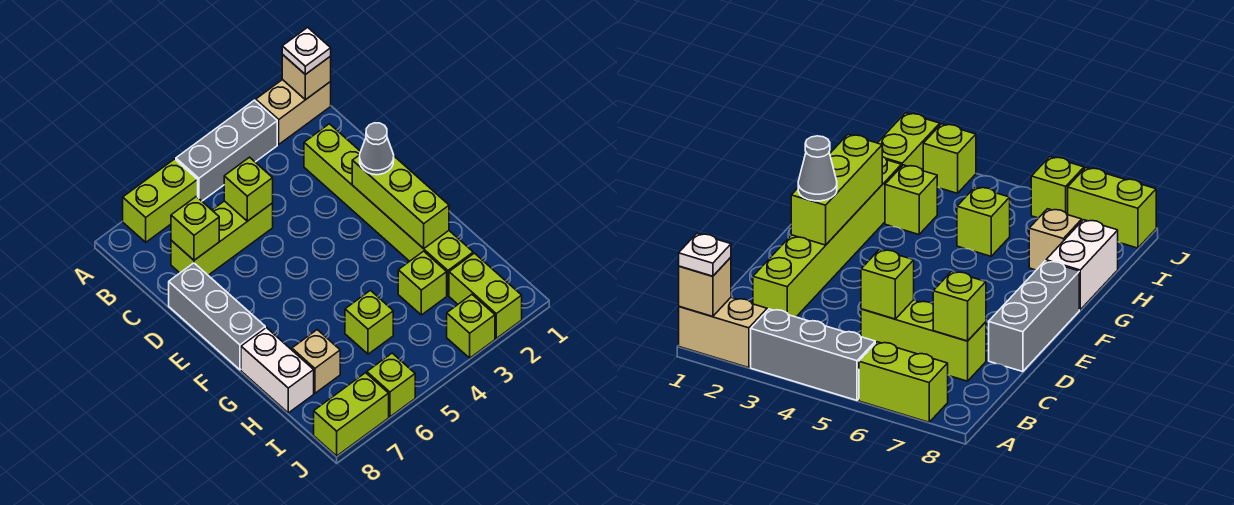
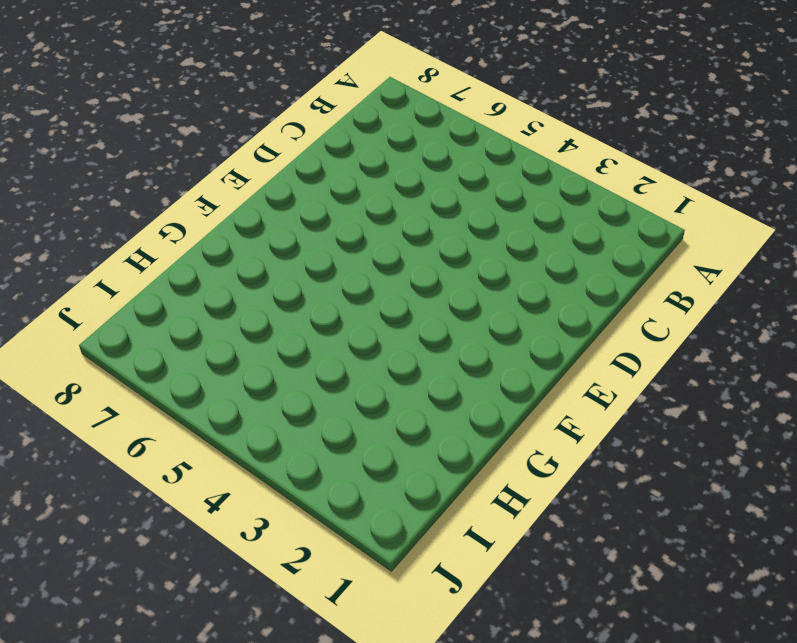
none -> tan 1x2 brick [256,79,331,144]
none -> grey 1x3 brick [176,100,277,201]
none -> lime 1x2 brick [123,159,198,242]

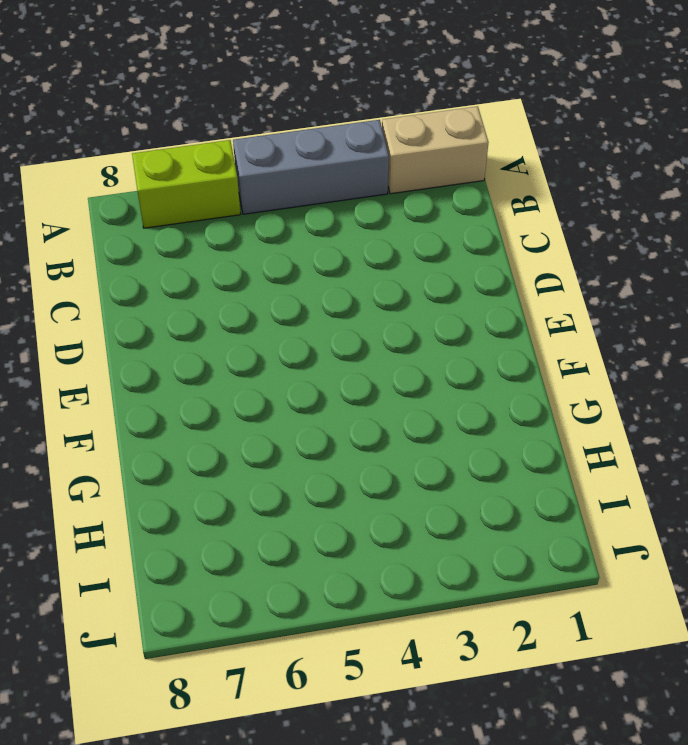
none -> lime 1x6 brick [304,124,473,295]
none -> lime 1x3 brick [171,201,273,275]
none -> grey 1x3 brick [169,263,265,370]

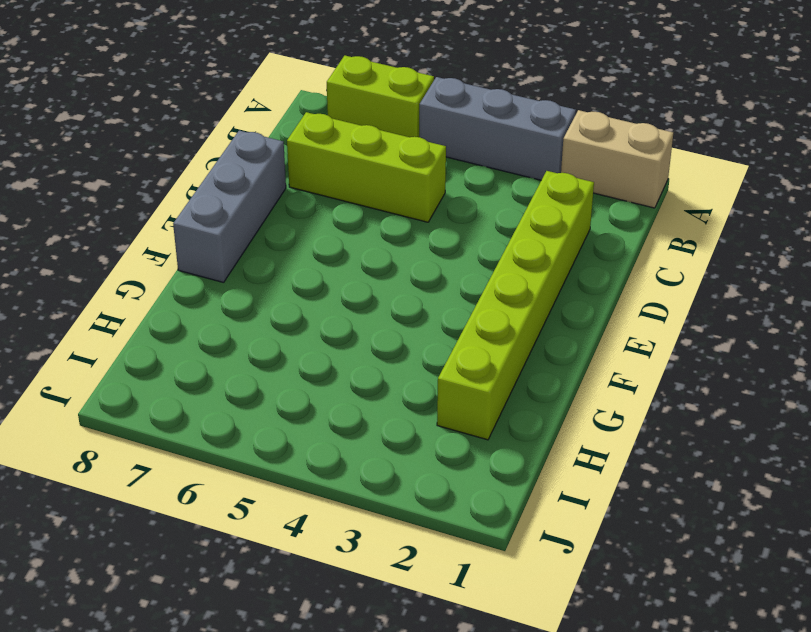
none -> white 1x2 brick [241,328,314,413]
none -> lime 1x1 brick [398,251,447,315]
none -> lime 1x1 brick [345,290,393,354]

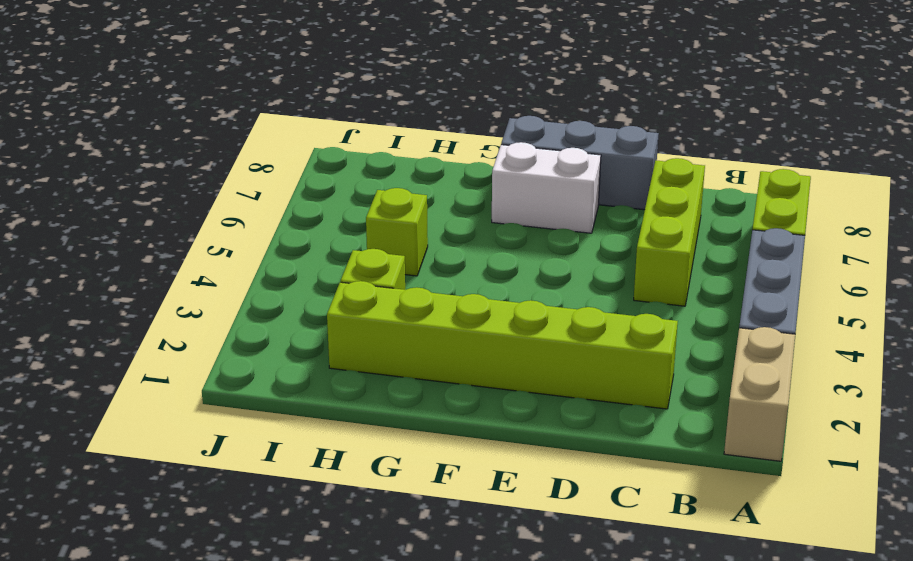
white 1x2 brick [492,142,601,233] -> white 1x2 brick moved to [241,328,314,413]
none -> tan 1x1 brick [292,330,340,393]
none -> lime 1x2 brick [449,253,522,338]
none -> lime 1x1 brick [447,295,495,358]

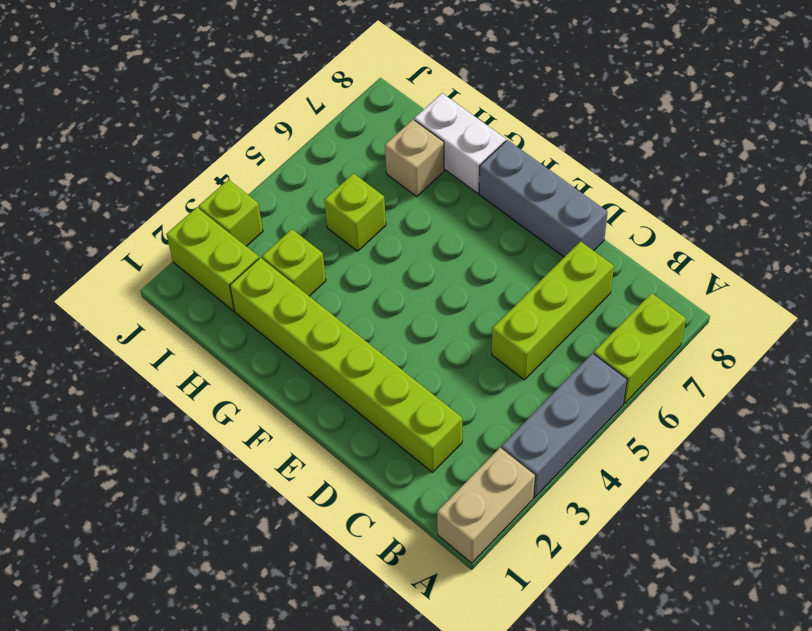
none -> lime 1x1 brick [367,353,415,417]
none -> lime 1x2 brick [314,373,389,456]
none -> tan 1x1 brick [282,54,331,100]

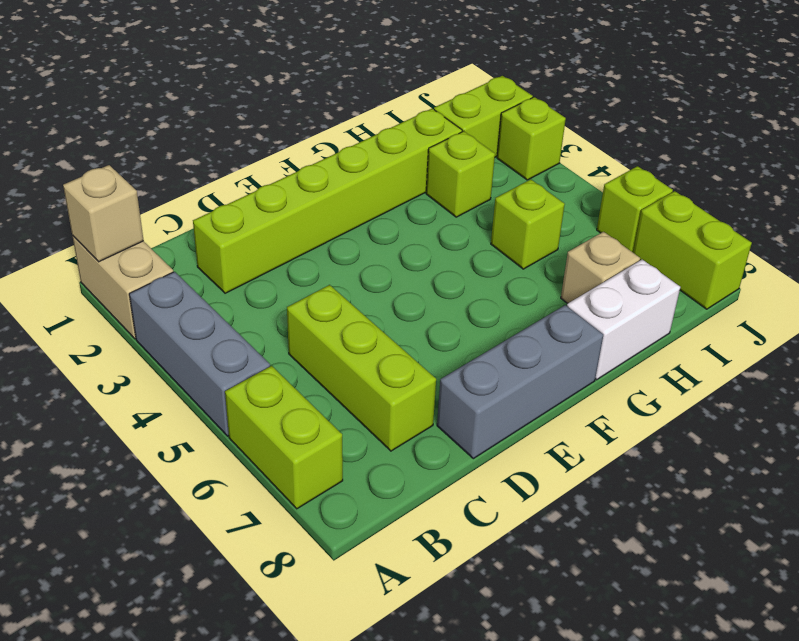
none -> lime 1x1 brick [224,157,273,221]
none -> lime 1x1 brick [171,196,219,260]
none -> lime 1x3 brick [352,155,449,249]

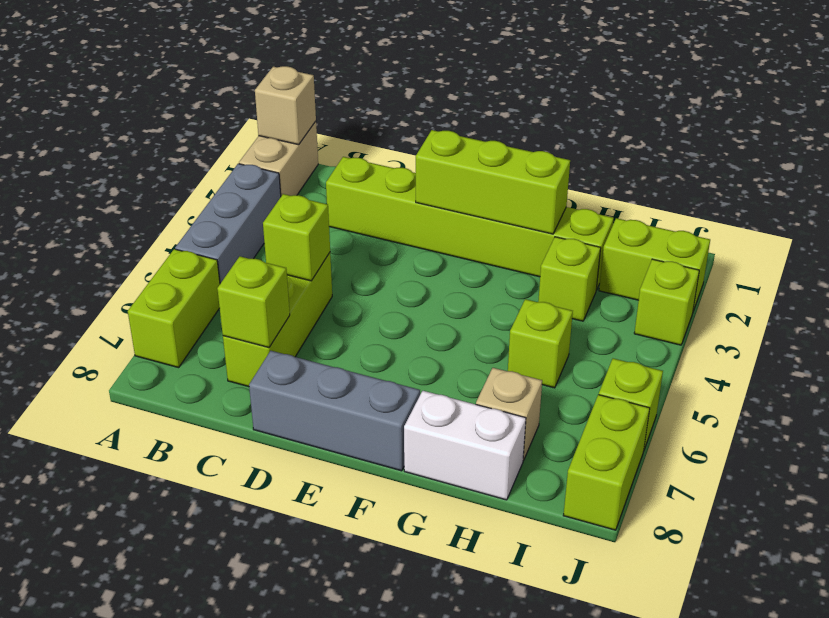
none -> white 1x1 plate [282,27,331,75]
none -> grey 1x1 cone [360,123,394,175]

